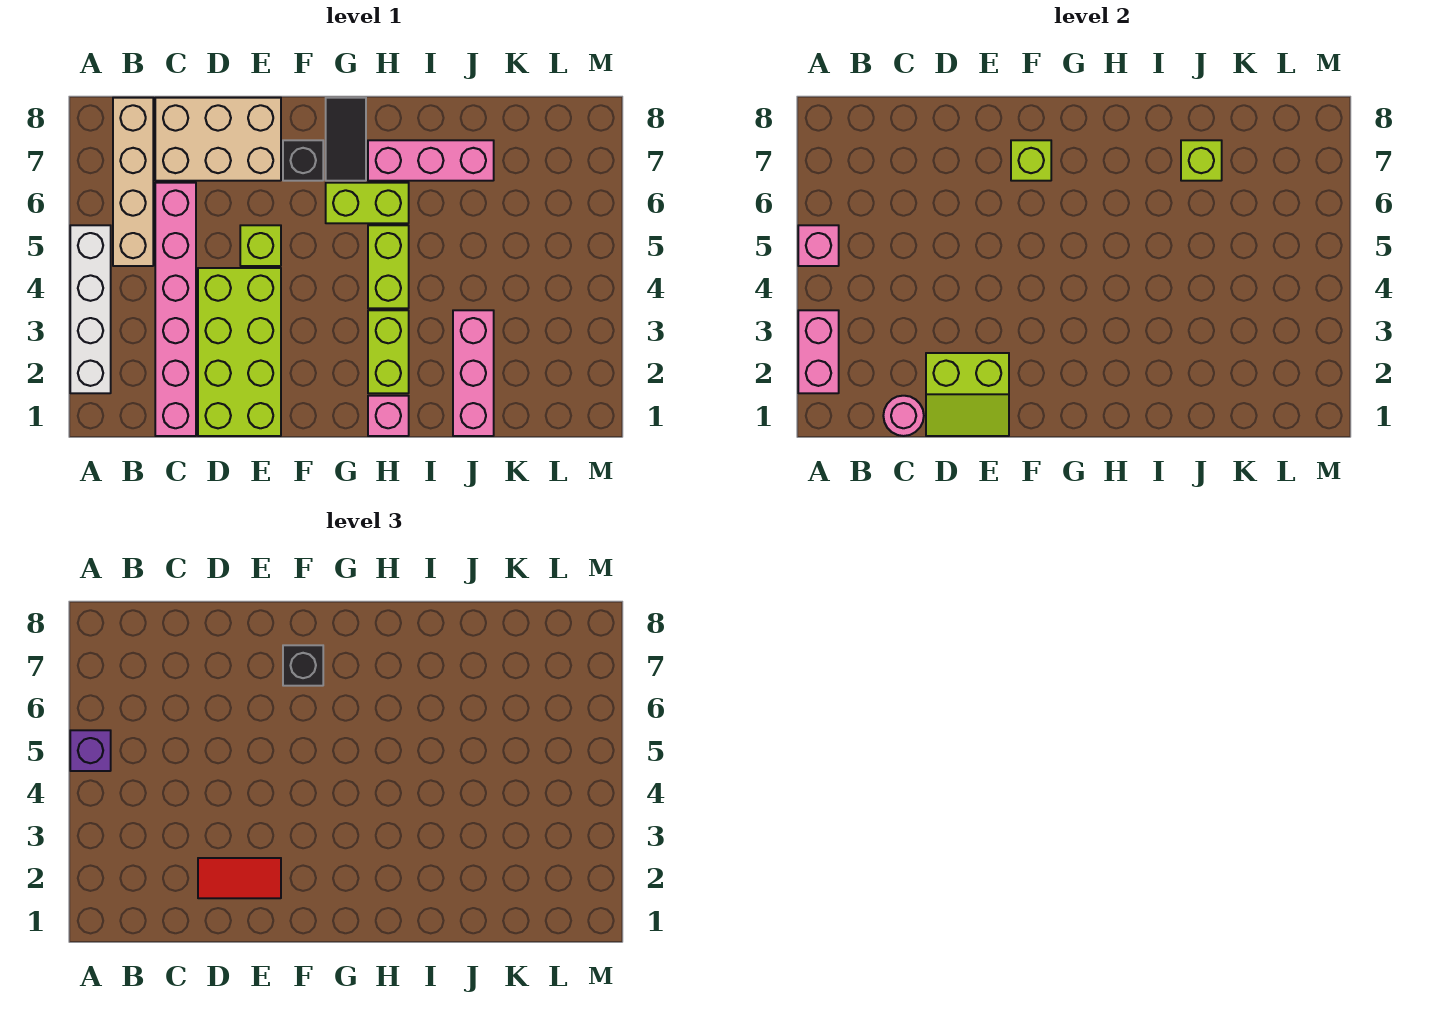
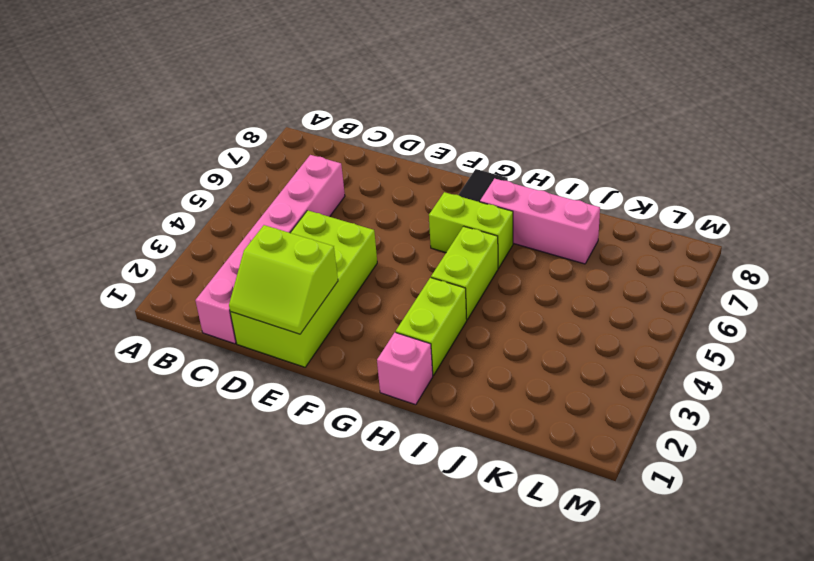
none -> white 1x4 brick [70,225,111,393]
none -> tan 1x4 brick [113,98,153,266]
none -> tan 2x3 brick [155,98,281,181]

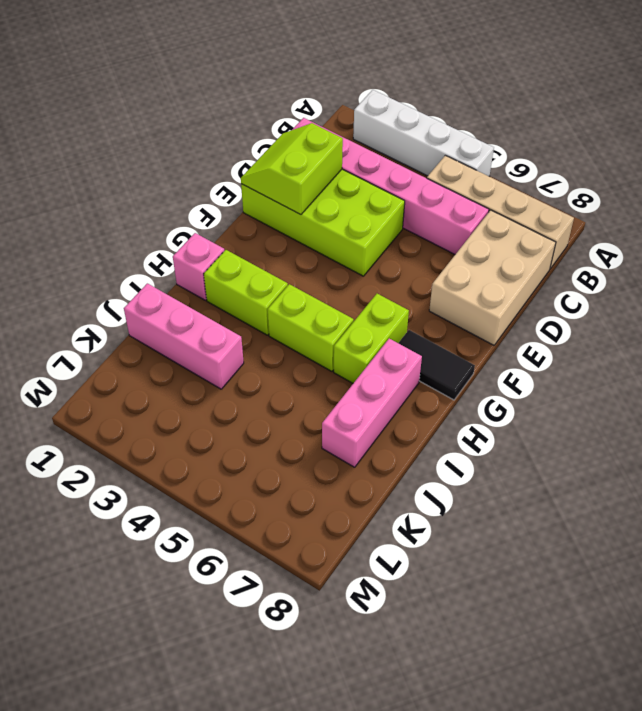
none -> lime 1x1 brick [240,225,281,266]
none -> black 1x1 brick [283,140,323,181]
none -> pink 1x2 brick [798,310,839,393]

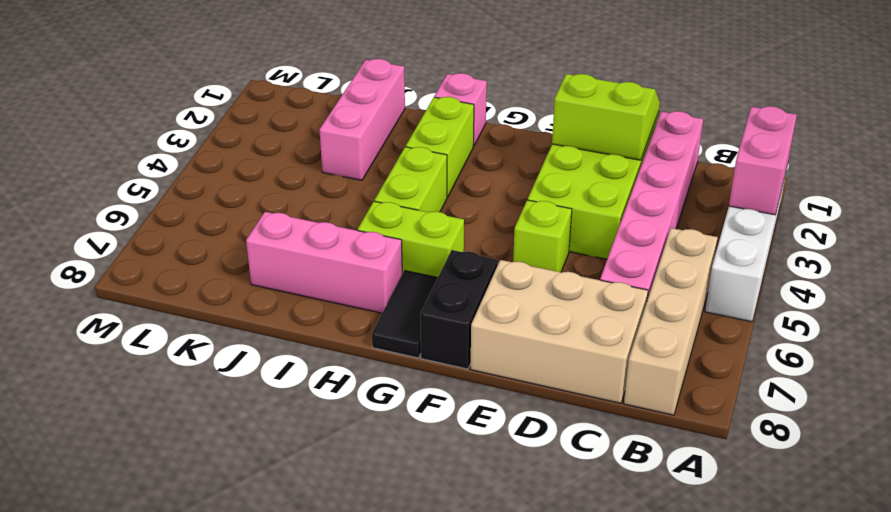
black 1x2 brick [420,250,498,369] -> black 1x1 brick [283,140,323,181]
none -> pink 1x1 brick [798,225,839,266]
none -> pink 1x1 round brick [883,396,924,436]
none -> lime 1x1 brick [1011,140,1051,181]

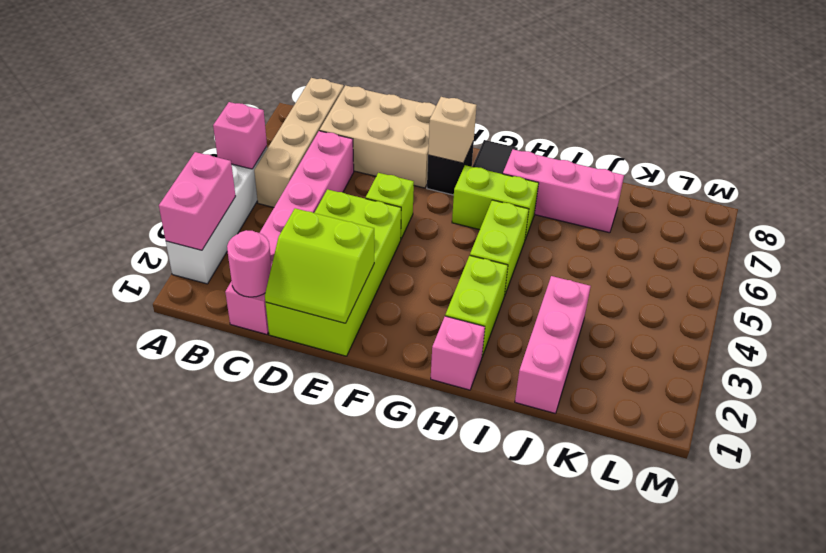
tan 1x1 brick [428,97,477,163] -> lime 1x1 brick [1011,140,1051,181]
none -> lime 1x1 brick [1181,140,1222,181]
none -> purple 1x1 brick [70,730,111,771]
none -> red 1x2 tile [198,858,281,898]

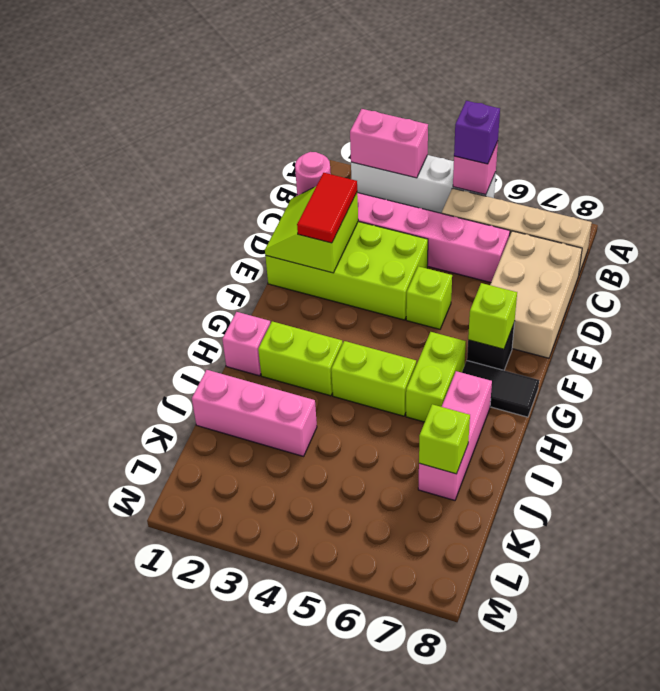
none -> black 1x1 brick [283,645,323,686]

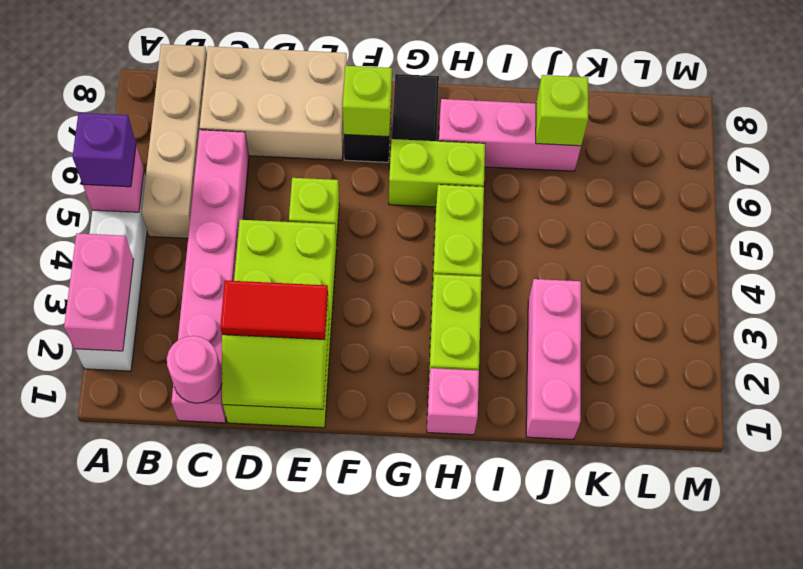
none -> black 1x1 brick [283,645,323,686]

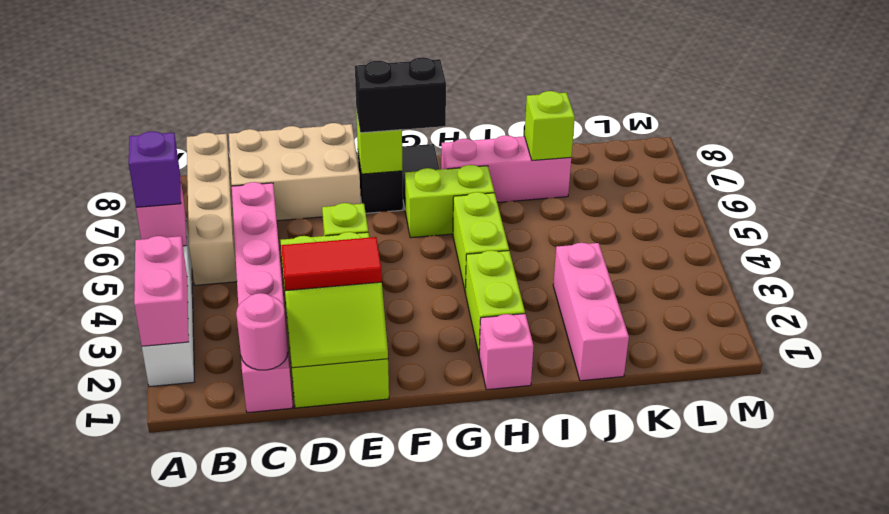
black 1x2 brick [355,57,446,133] -> black 1x1 brick [283,645,323,686]

